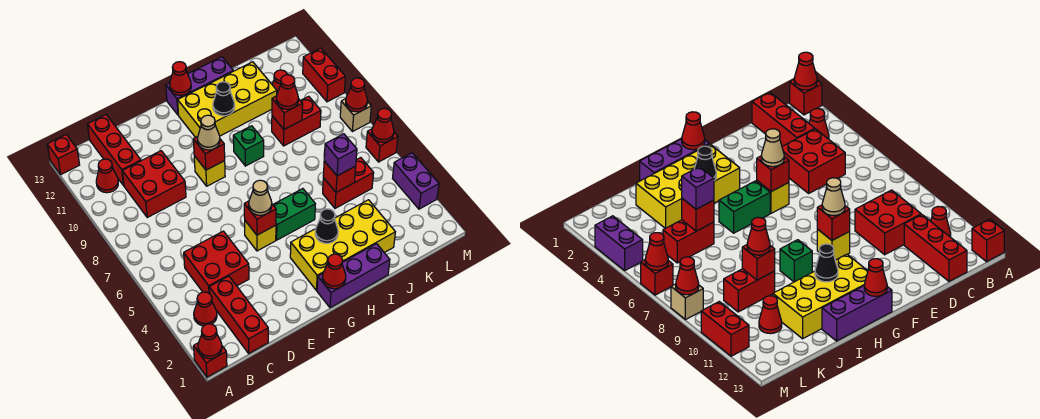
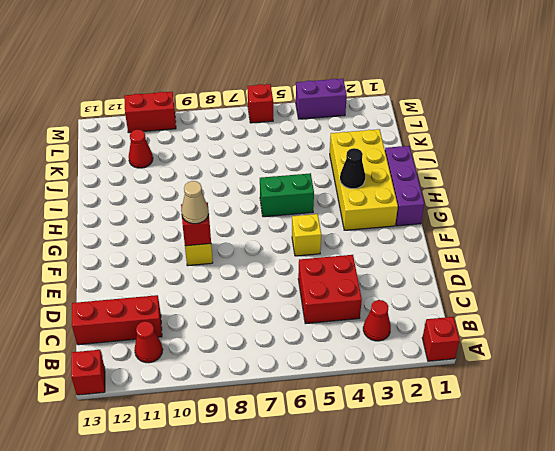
green 1x2 brick [260,173,314,217] -> green 1x2 brick turned to [273,189,315,240]
none -> red 1x3 brick [209,276,268,353]
none -> red 2x2 brick [122,151,186,217]
none -> yellow 2x4 brick [178,62,277,137]
none -> purple 1x3 brick [166,57,233,115]

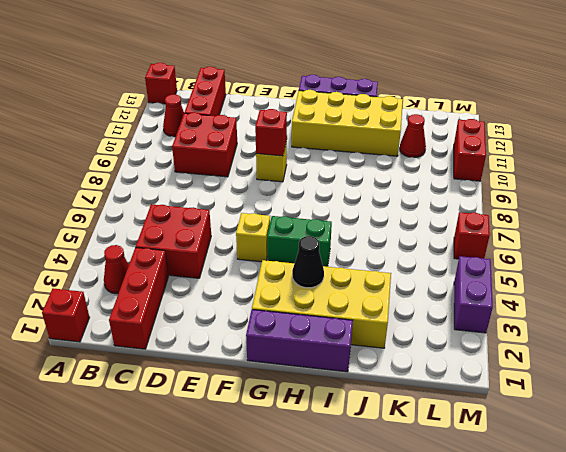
none -> green 1x1 brick [233,126,264,166]
none -> red 1x2 brick [323,158,374,208]
none -> red 1x2 brick [272,96,321,146]
none -> tan 1x1 brick [340,99,371,132]

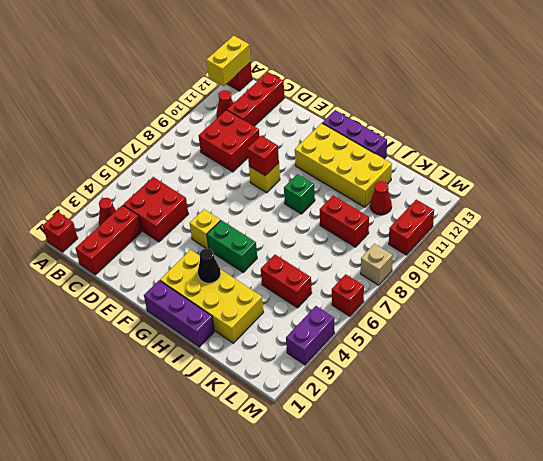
yellow 1x2 brick [207,36,251,86] -> none
none -> red 1x1 cone [198,324,222,359]
none -> red 1x1 brick [244,201,276,235]
none -> red 1x1 cone [322,254,346,289]
none -> red 1x1 cone [170,62,191,95]

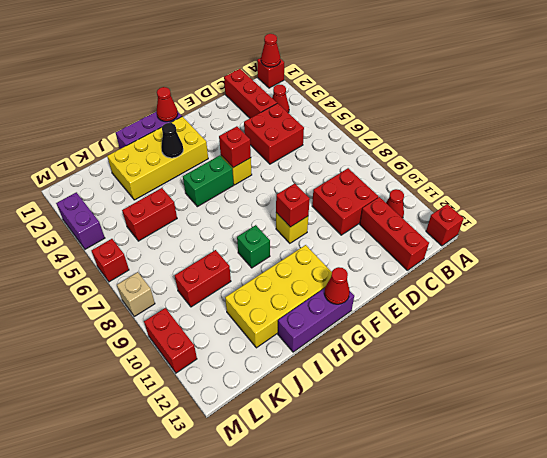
none -> red 1x1 cone [272,70,287,93]
none -> black 1x1 cone [213,82,235,116]
none -> red 1x1 brick [323,161,356,192]
none -> red 1x1 brick [272,96,303,129]

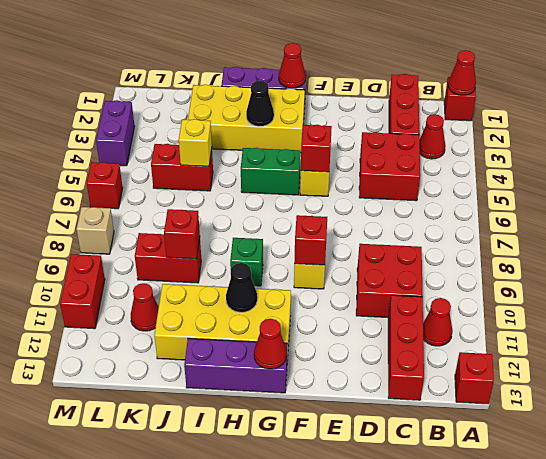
yellow 1x1 brick [179,119,212,166] -> red 1x1 brick [323,161,356,192]
none -> red 1x1 cone [372,108,394,142]
none -> red 1x1 cone [346,78,367,112]
none -> tan 1x1 cone [249,180,272,215]
none -> tan 1x1 cone [197,115,220,150]

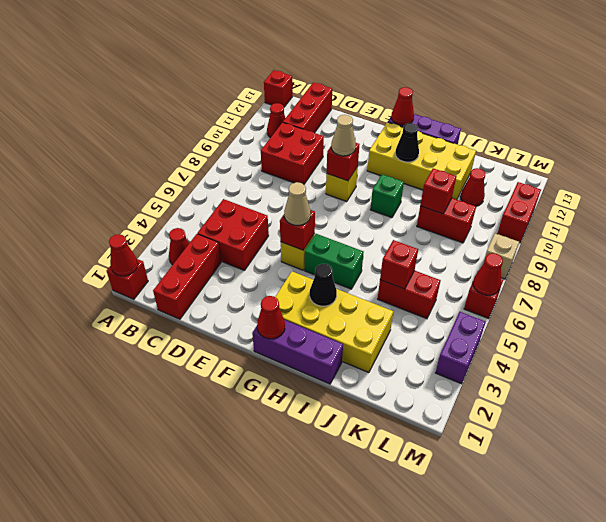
none -> red 1x1 cone [346,78,367,112]
none -> purple 1x1 brick [324,134,357,176]
none -> red 1x1 cone [276,75,298,109]

